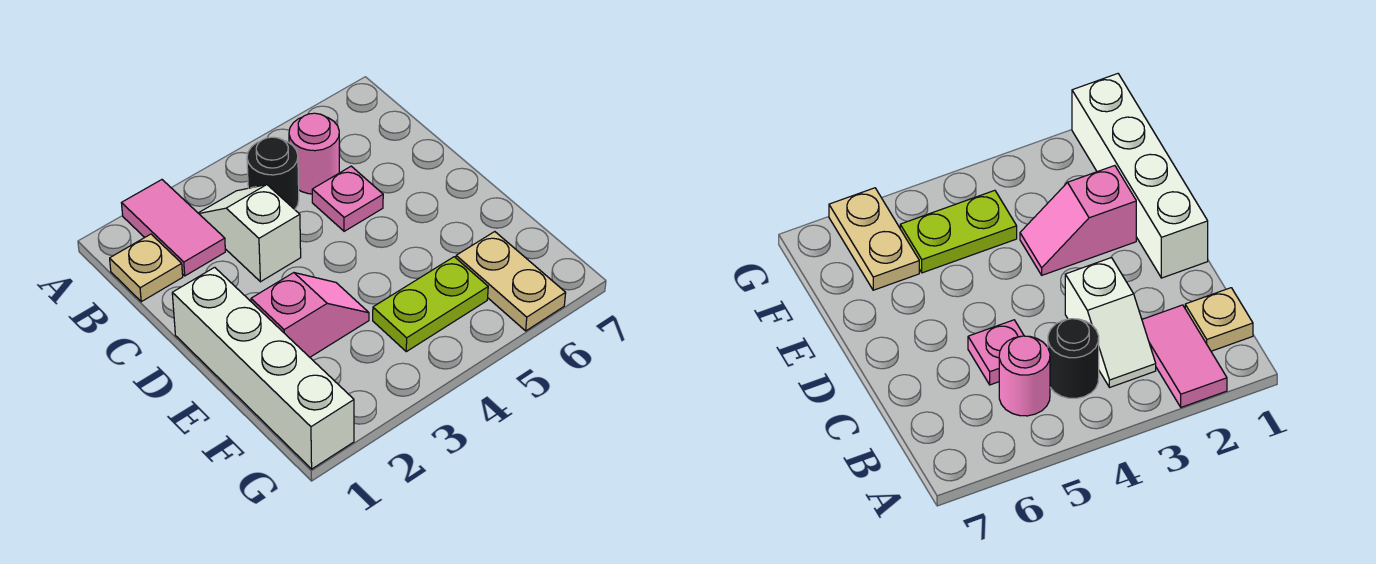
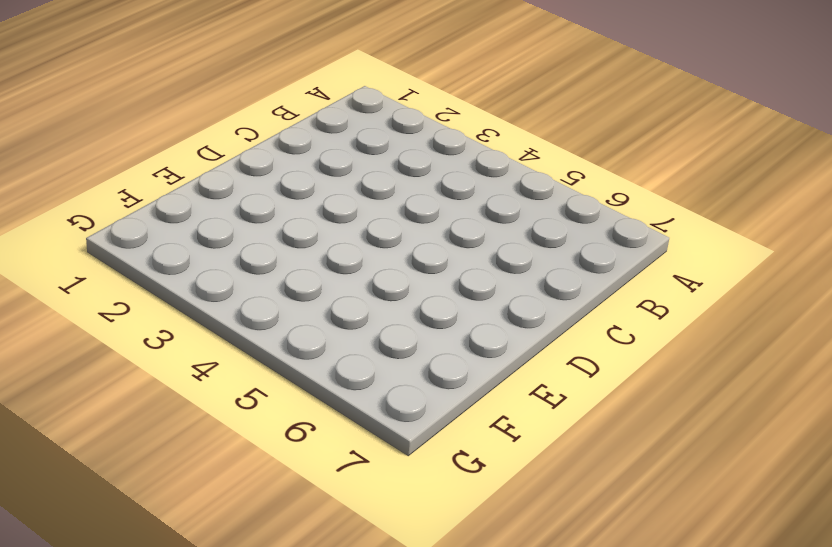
none -> pink 1x2 tile [122,180,225,276]
none -> tan 1x1 plate [110,234,183,302]

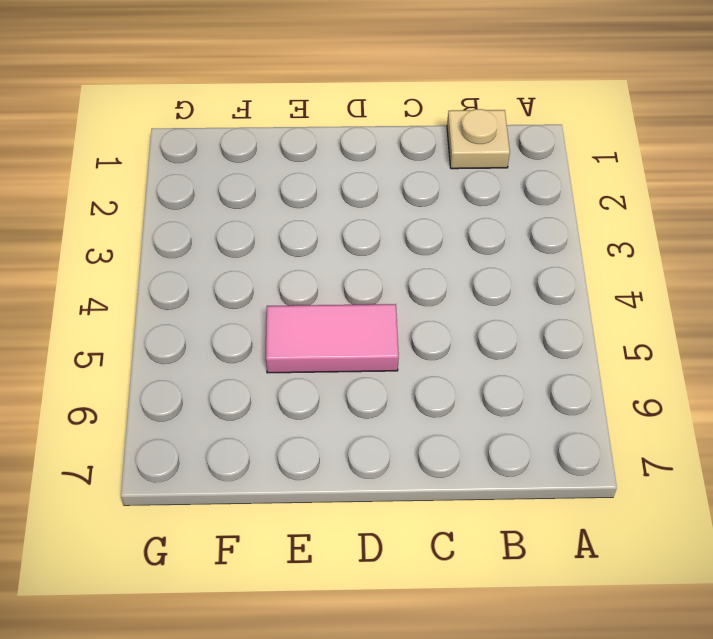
pink 1x2 tile [266,304,399,373] -> pink 1x2 tile moved to [122,180,225,276]
none -> white 1x2 slope [199,185,301,282]
none -> black 1x1 round brick [247,137,299,209]

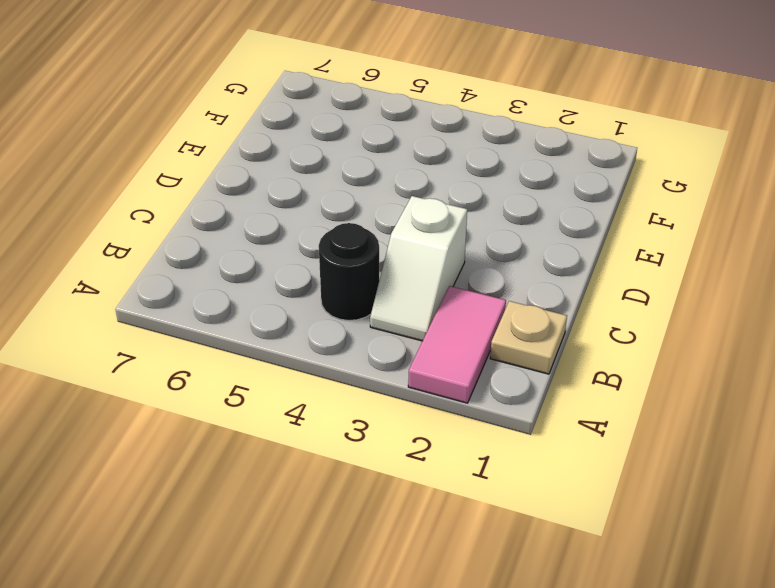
none -> pink 1x1 round brick [289,113,339,194]
none -> pink 1x1 plate [312,166,383,231]

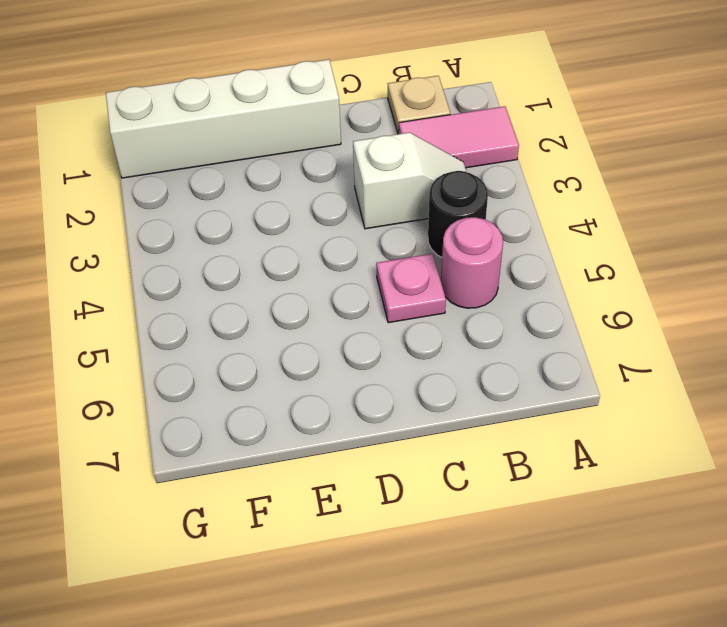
none -> pink 1x2 slope [251,273,369,357]
none -> lime 1x2 plate [373,257,488,352]

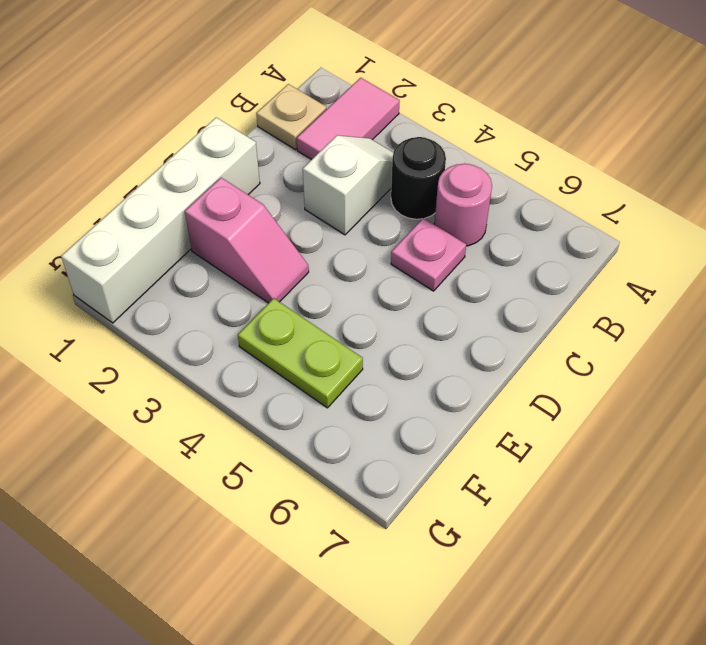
none -> tan 1x2 plate [456,232,566,331]

